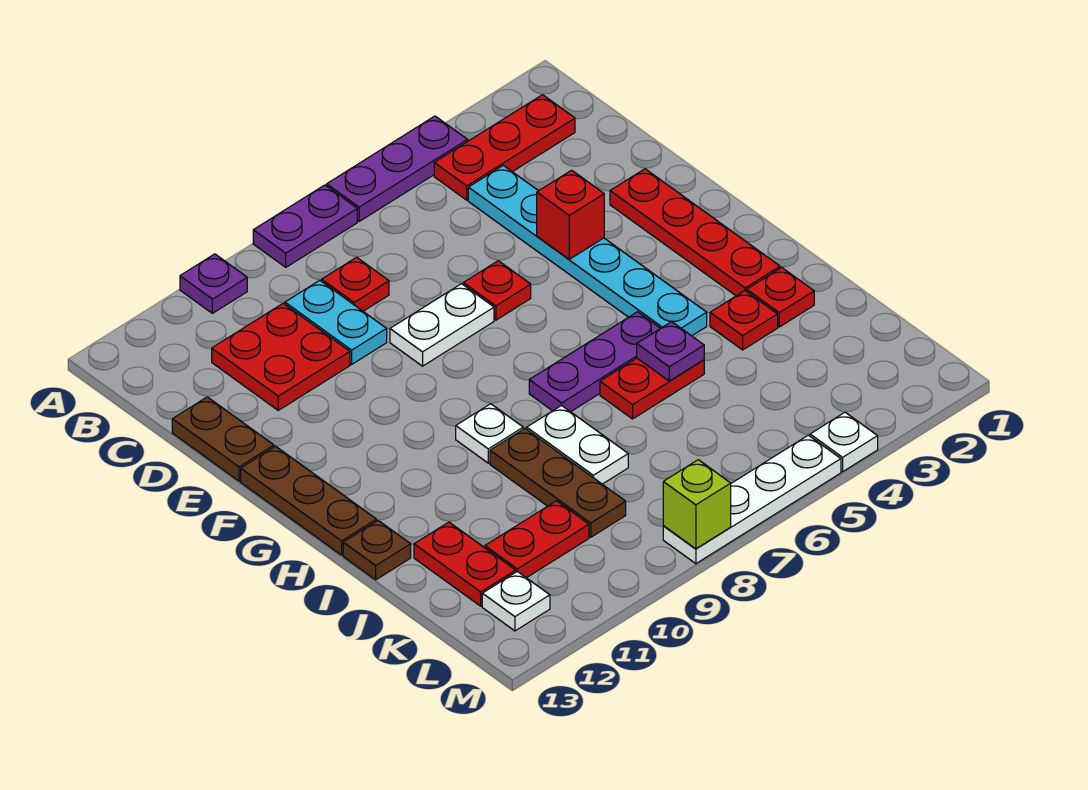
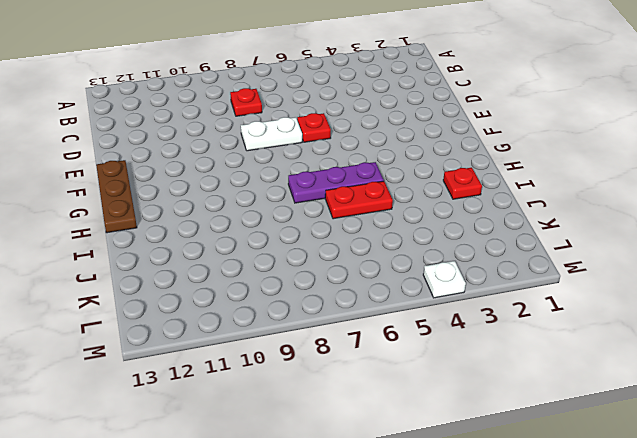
none -> purple 1x3 plate [327,116,468,221]
none -> purple 1x2 plate [253,185,357,267]
none -> purple 1x1 plate [180,254,247,313]

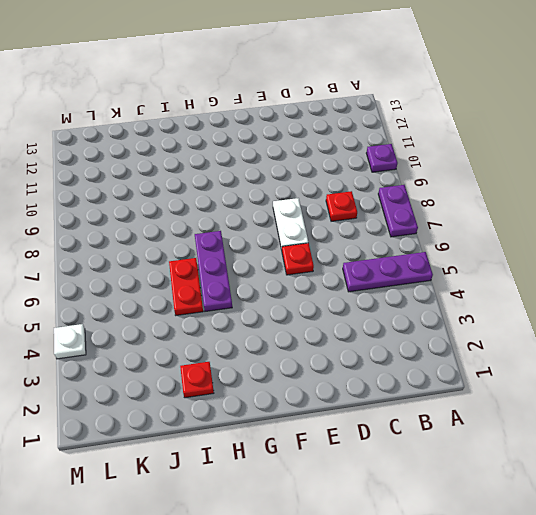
purple 1x3 plate [343,252,433,292] -> purple 1x3 plate turned to [327,116,468,221]
none -> red 1x3 plate [434,95,575,200]
none -> cyan 1x6 plate [468,165,707,336]
none -> cyan 1x2 plate [285,280,387,364]

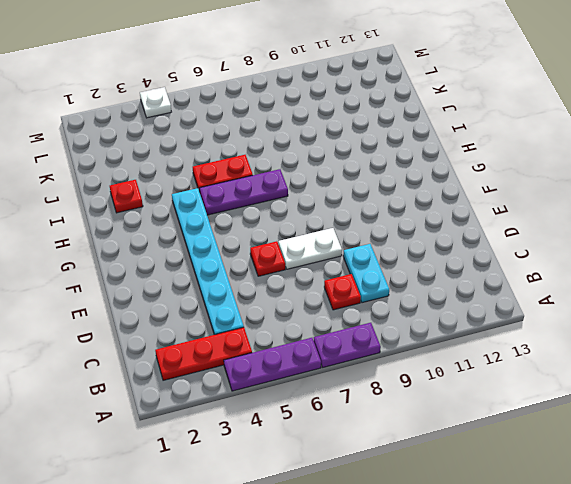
none -> purple 1x1 plate [180,254,247,313]
none -> red 2x2 plate [212,303,350,410]
none -> brown 1x2 plate [172,397,274,481]

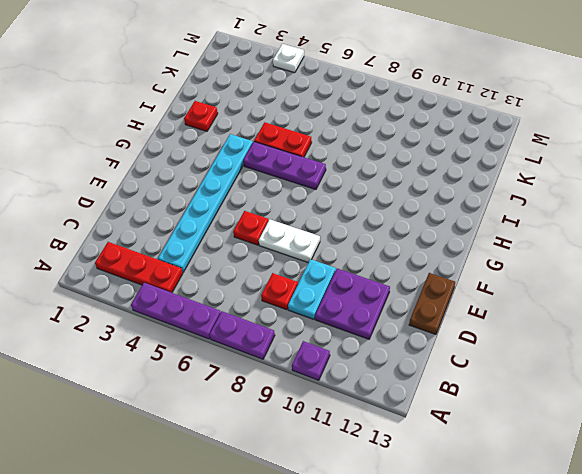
purple 2x2 plate [315,268,390,339] -> red 2x2 plate [212,303,350,410]
none -> red 1x4 plate [610,169,780,296]
none -> brown 1x3 plate [241,446,376,555]
none -> white 1x1 plate [456,404,523,463]

